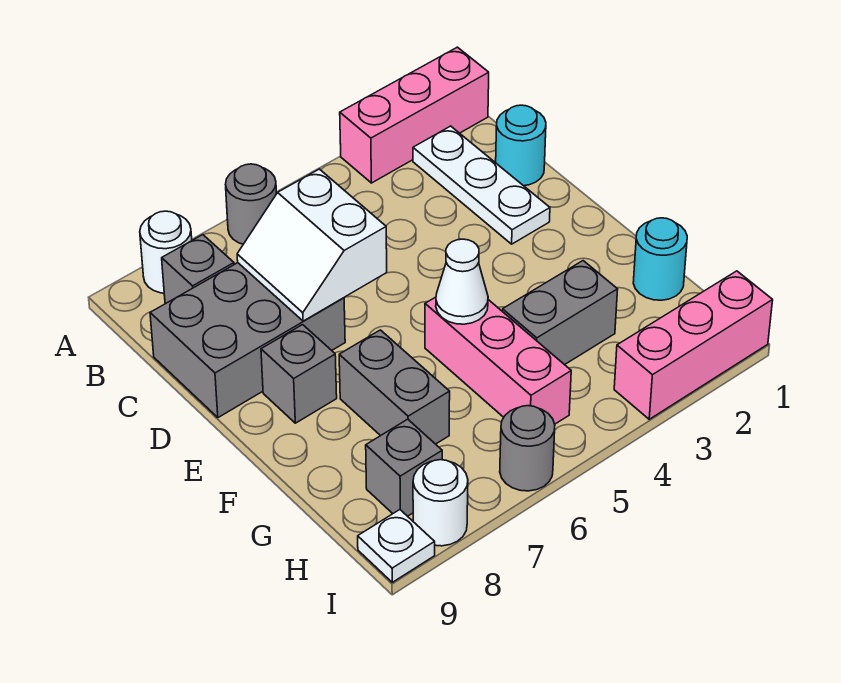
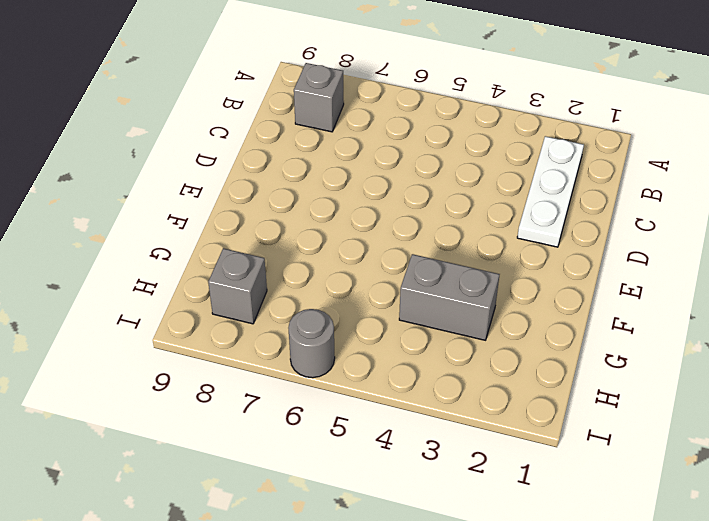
none -> pink 1x3 brick [340,47,489,183]
none -> grey 1x1 round brick [226,164,277,244]
none -> white 1x1 round brick [140,211,192,293]

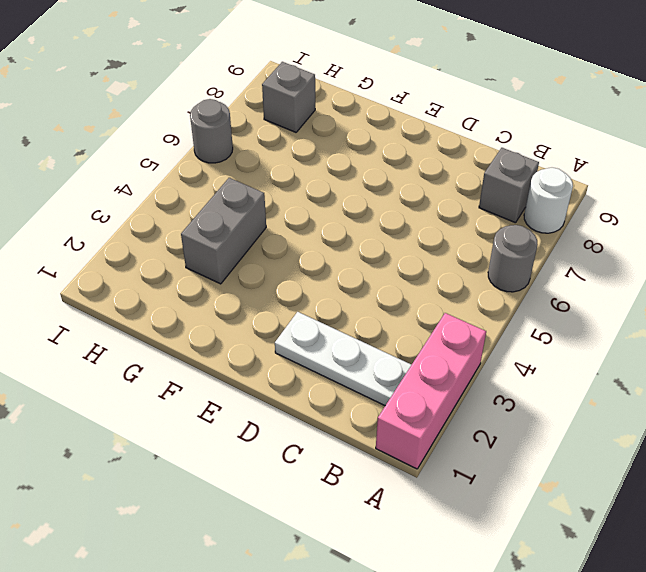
none -> cyan 1x1 round brick [496,105,546,186]
none -> grey 2x3 brick [150,263,345,418]
none -> grey 1x1 brick [261,325,337,423]

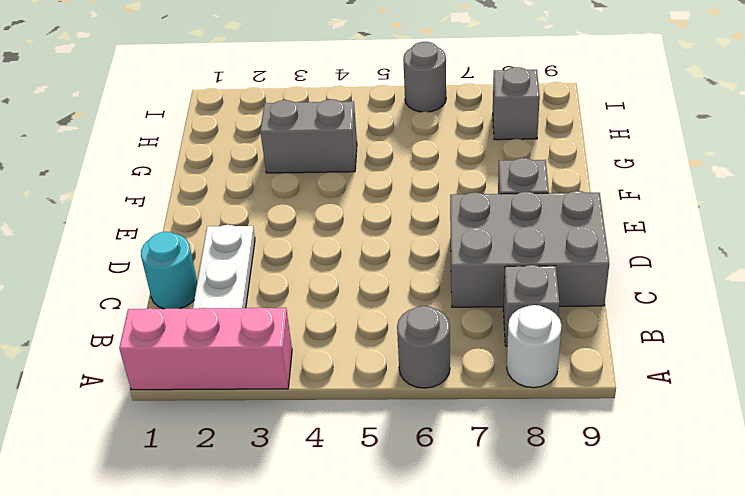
none -> pink 1x3 brick [425,297,571,424]
none -> grey 1x2 brick [339,330,450,444]
none -> cyan 1x1 round brick [633,218,687,300]

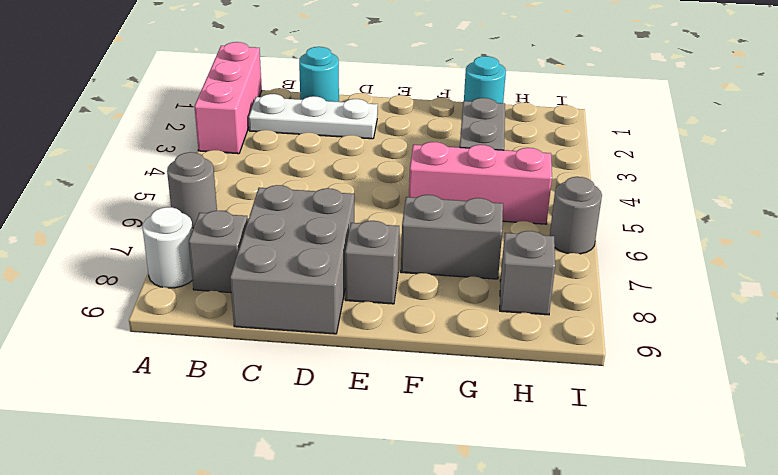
none -> pink 1x3 brick [614,271,773,419]
none -> white 1x1 round brick [413,460,468,546]
none -> white 1x1 plate [358,510,435,582]

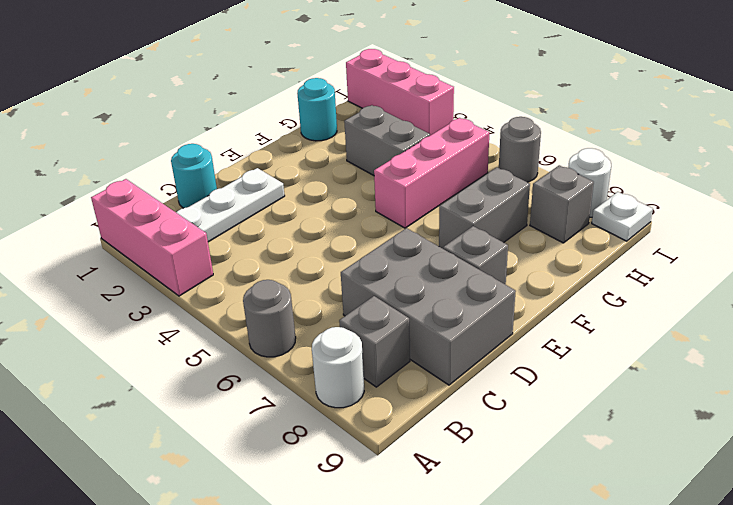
none -> white 2x2 slope [237,169,387,321]
none -> white 1x1 cone [436,239,488,324]

